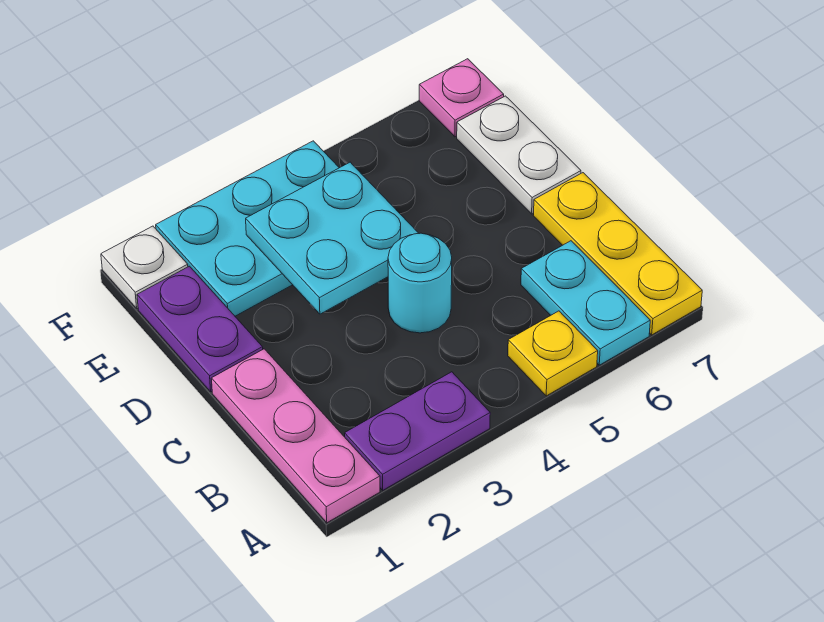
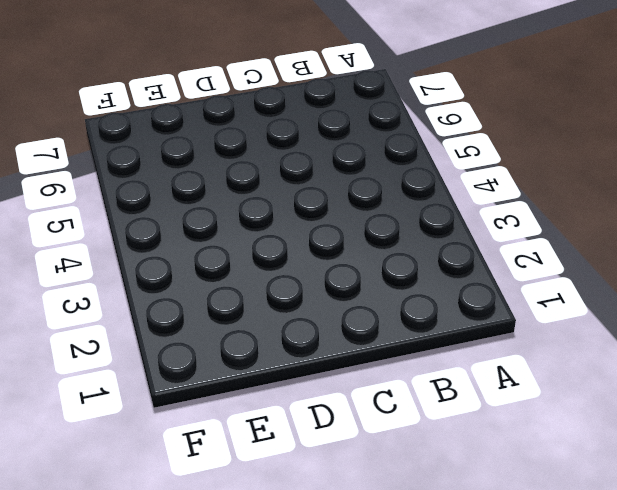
none -> pink 1x3 plate [211,349,380,523]
none -> purple 1x2 plate [345,372,490,490]
none -> yellow 1x1 plate [508,311,598,396]

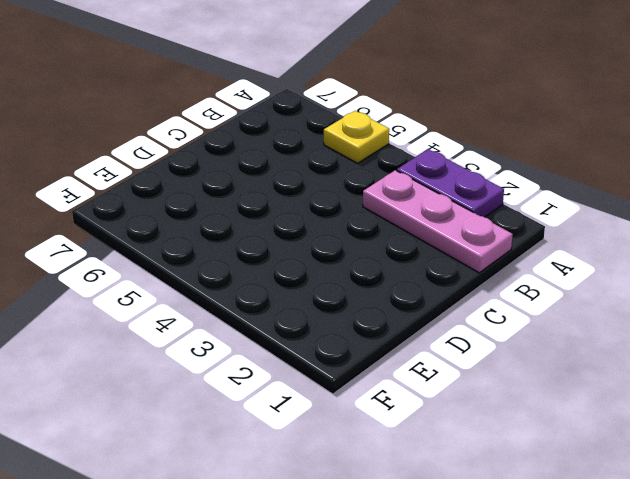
pink 1x3 plate [363,170,513,273] -> pink 1x3 plate turned to [211,349,380,523]
none -> cyan 1x2 plate [521,241,650,365]
none -> yellow 1x3 plate [533,173,702,335]
none -> cyan 1x1 round brick [388,233,452,333]

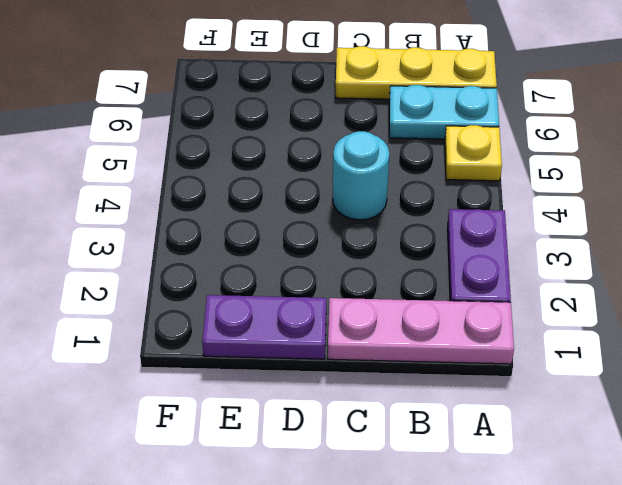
none -> white 1x2 plate [457,96,581,214]
none -> cyan 2x3 plate [156,141,339,316]
none -> white 1x1 plate [101,226,188,308]

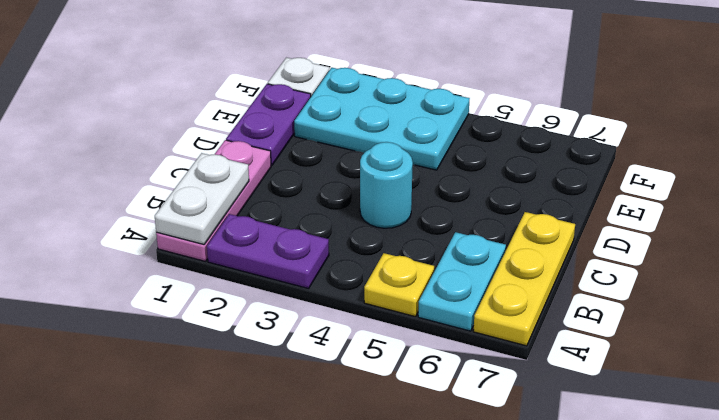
white 1x2 plate [155,153,249,244] -> white 1x2 plate moved to [457,96,581,214]
none -> pink 1x1 plate [419,59,504,137]
none -> cyan 2x2 plate [246,162,419,314]

